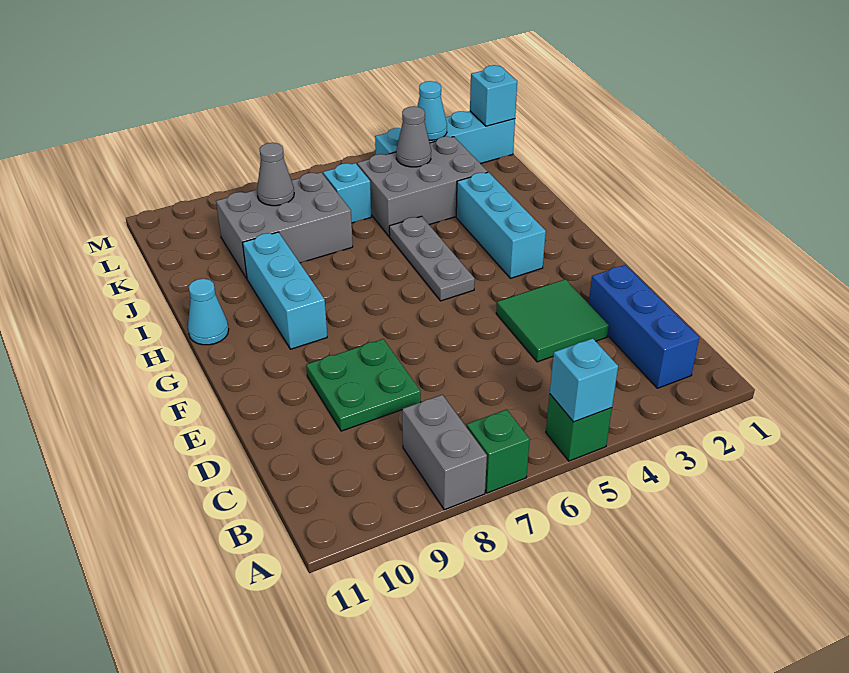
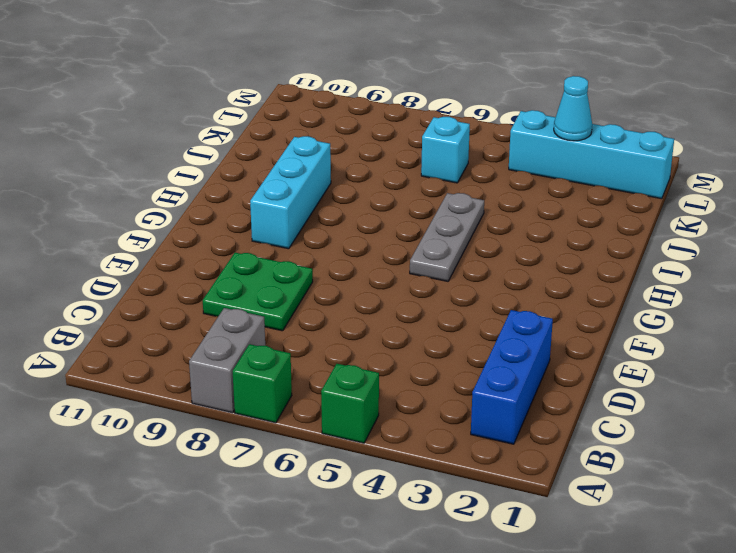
none -> green 2x2 tile [496,279,609,362]
none -> cyan 1x3 brick [456,172,546,278]
none -> cyan 1x1 cone [188,279,229,345]

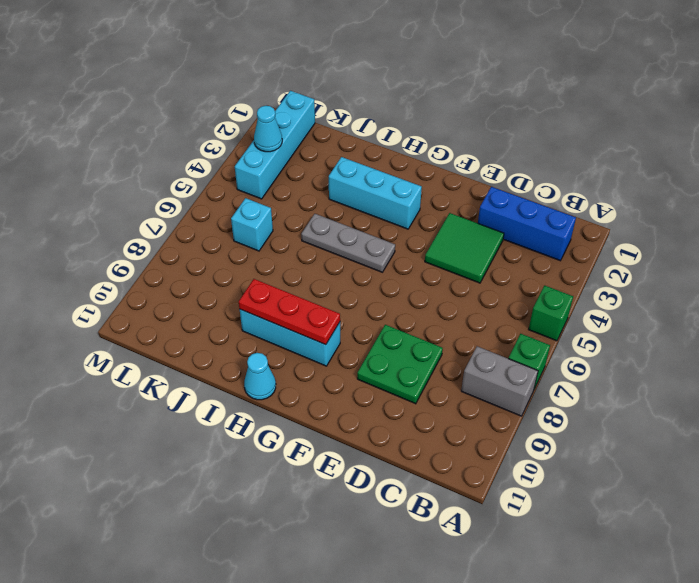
red 1x3 plate [239,279,340,345] -> none
none -> grey 2x3 brick [357,136,488,236]
none -> grey 2x3 brick [216,172,353,278]
none -> cyan 1x1 brick [550,338,618,422]

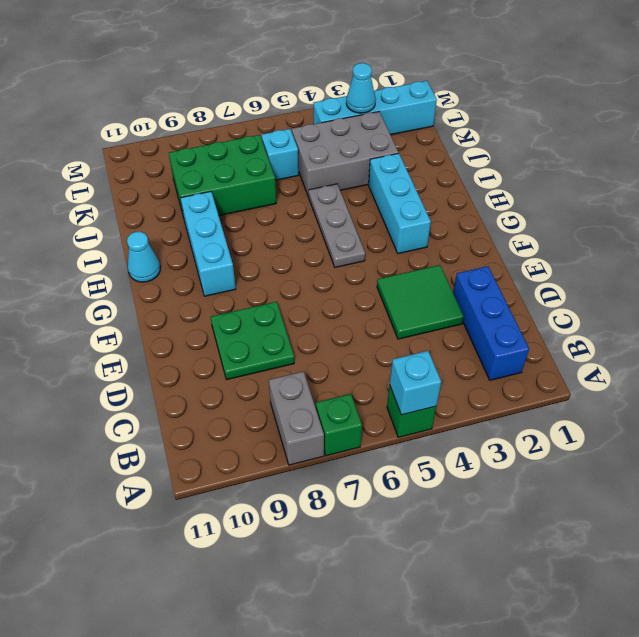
green 2x3 brick [169,135,276,218] -> grey 2x3 brick [216,172,353,278]
none -> grey 1x1 cone [396,106,431,167]
none -> grey 1x1 cone [257,143,294,206]
none -> cyan 1x1 brick [470,65,517,126]

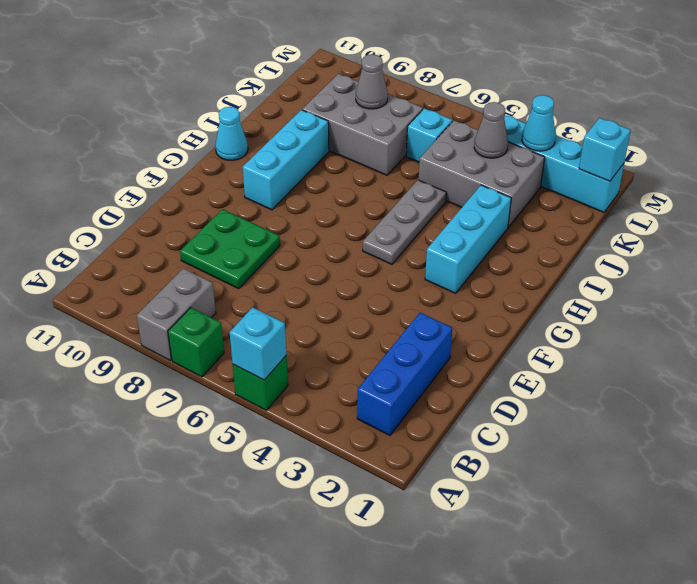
none -> green 2x2 tile [496,279,609,362]

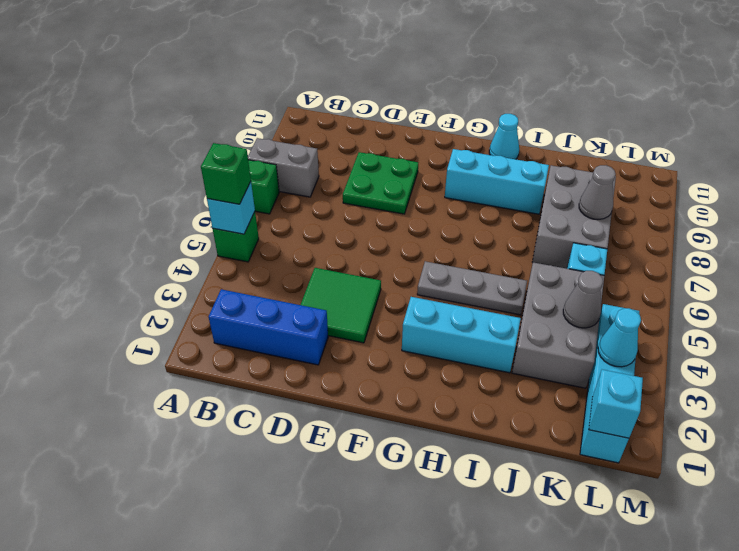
green 1x1 brick [201,143,251,204] -> none

